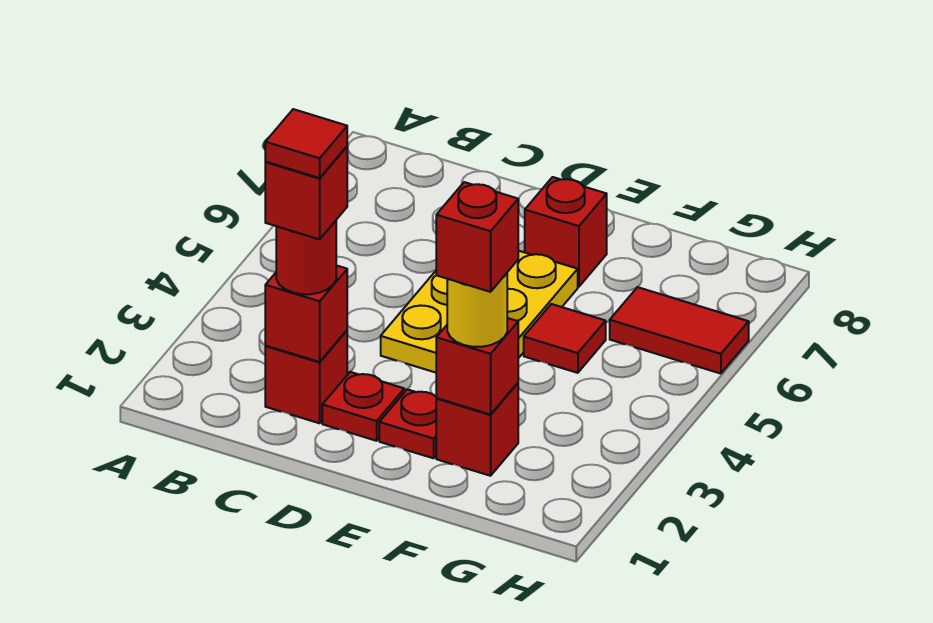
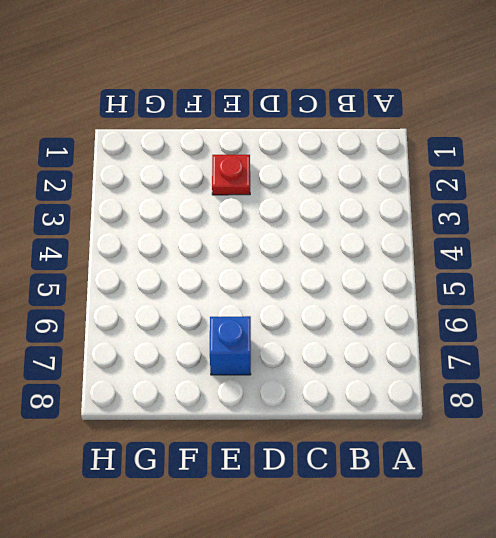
blue 1x1 brick [210,316,251,375] -> red 1x1 brick [525,177,607,287]
none -> red 1x1 brick [265,330,347,423]
none -> red 1x1 plate [322,372,404,441]
none -> yellow 2x3 plate [381,251,578,373]

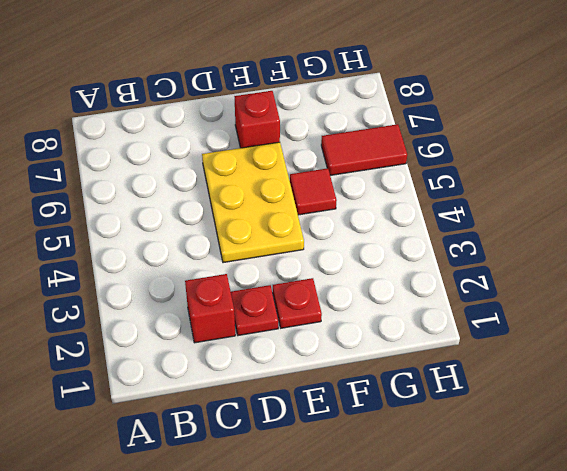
none -> red 1x1 brick [436,383,518,476]
none -> red 1x1 brick [265,265,347,362]
none -> red 1x1 brick [436,318,518,414]

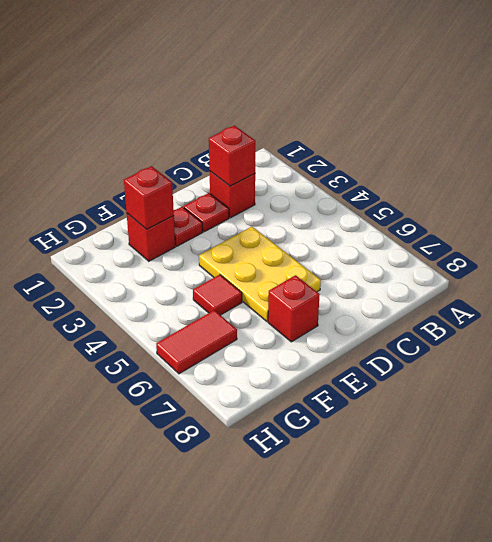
none -> red 1x1 round brick [276,221,336,294]
none -> yellow 1x1 round brick [447,273,507,347]
none -> red 1x1 brick [265,147,347,239]

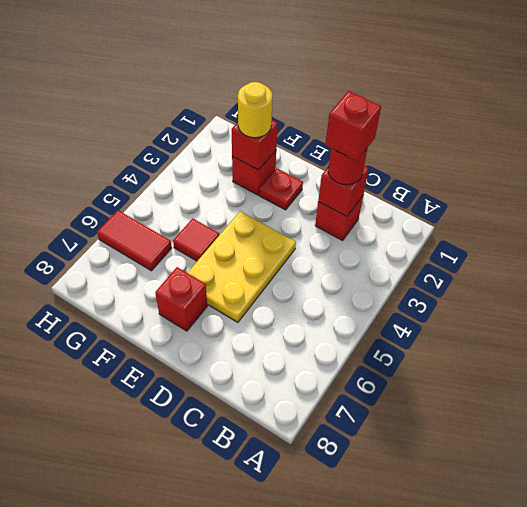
none -> red 1x1 plate [322,372,404,441]
none -> red 1x1 brick [436,182,518,292]
none -> red 1x1 tile [265,109,347,178]

